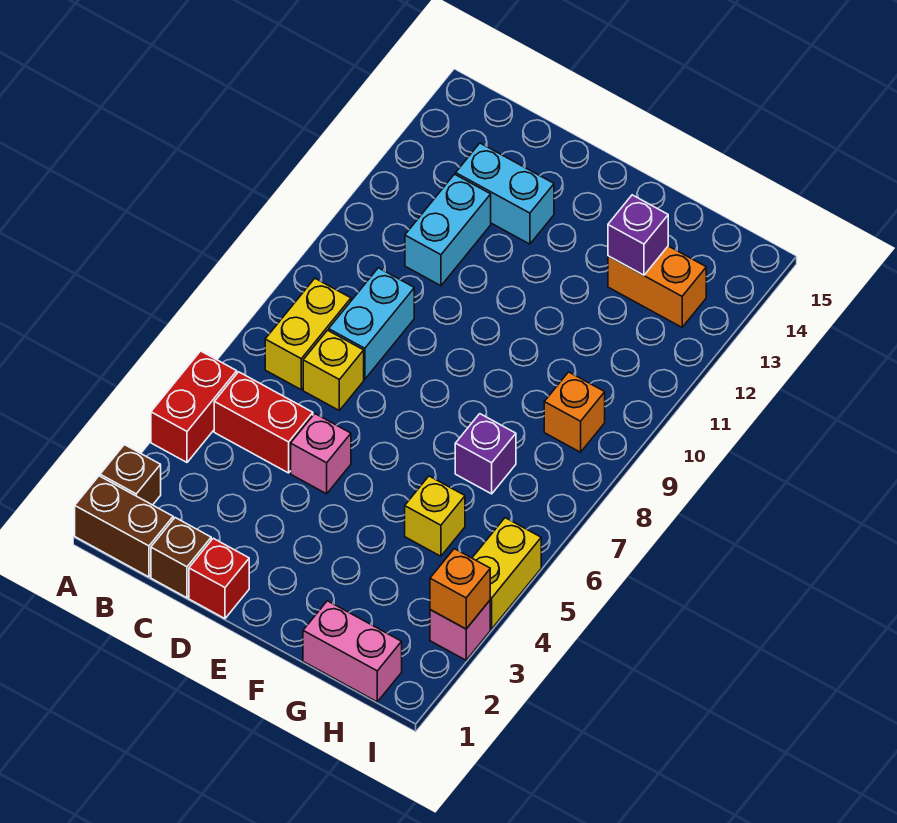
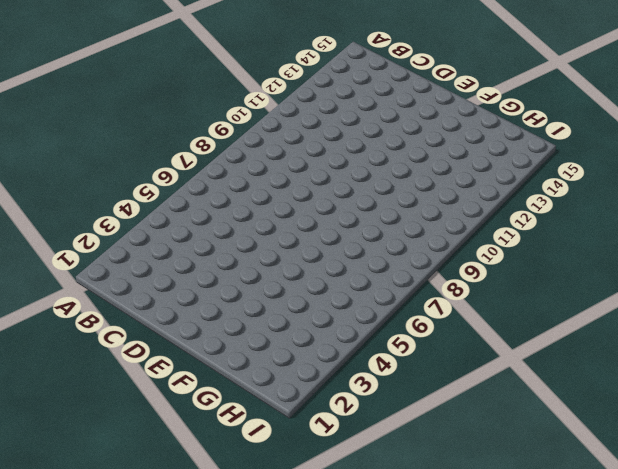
none -> brown 1x2 brick [75,476,173,577]
none -> brown 1x1 brick [100,445,161,505]
none -> red 1x2 brick [151,351,237,462]

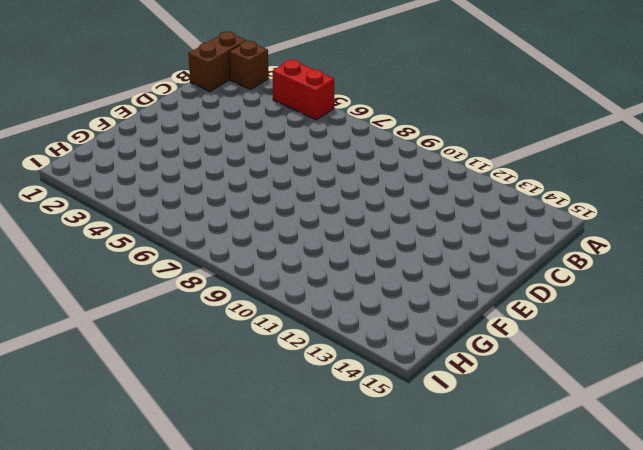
none -> red 1x2 brick [214,372,313,473]
none -> yellow 1x2 brick [265,278,351,390]
none -> brown 1x1 brick [151,518,211,598]

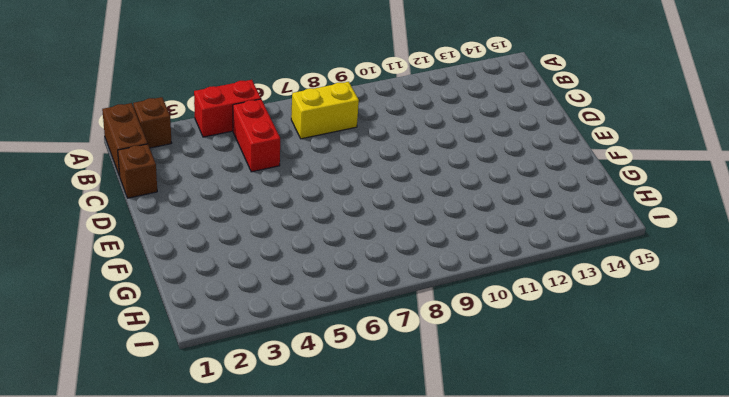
none -> yellow 1x1 brick [303,330,364,410]
none -> cyan 1x2 brick [329,268,414,379]
none -> cyan 1x2 brick [405,174,491,286]

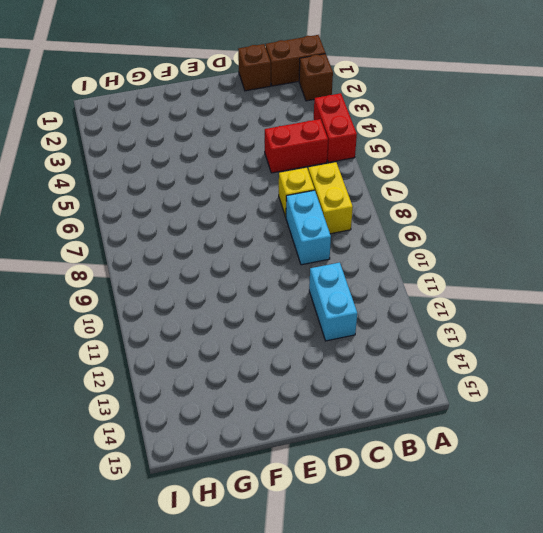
none -> cyan 1x2 brick [456,143,554,244]
none -> red 1x1 brick [189,538,249,619]
none -> pink 1x1 brick [291,414,351,494]

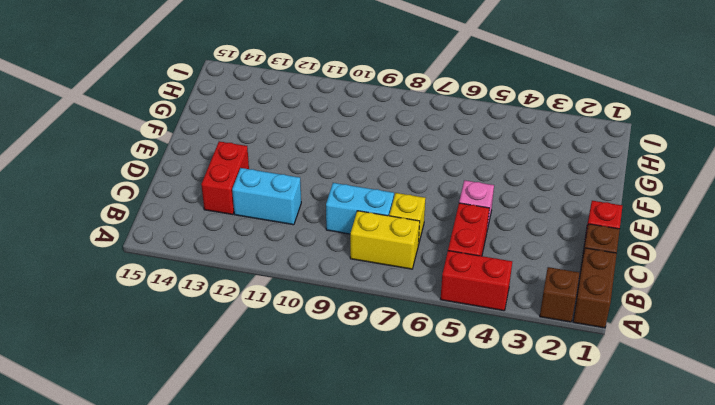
red 1x2 brick [201,141,249,215] -> cyan 1x2 brick [456,143,554,244]
none -> pink 1x2 brick [303,601,402,702]
none -> yellow 1x1 brick [405,476,465,556]
none -> purple 1x1 brick [455,414,516,494]

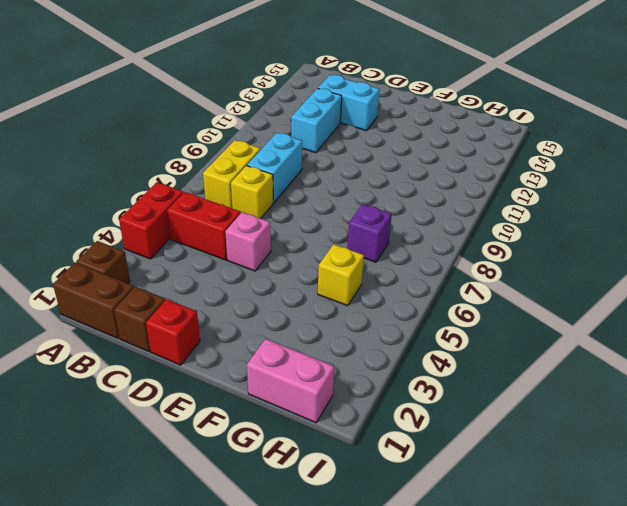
none -> orange 1x2 brick [608,246,706,327]
none -> orange 1x1 brick [544,372,605,452]
none -> pink 1x1 brick [430,601,490,660]

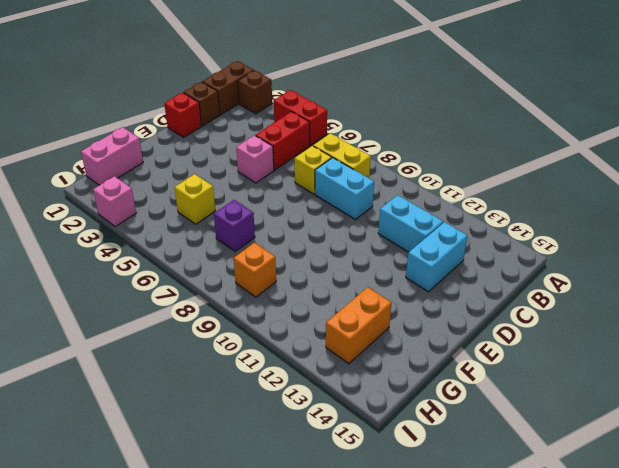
none -> yellow 1x2 brick [472,518,541,629]
none -> purple 1x1 brick [608,195,668,275]
none -> orange 1x1 brick [430,549,490,629]

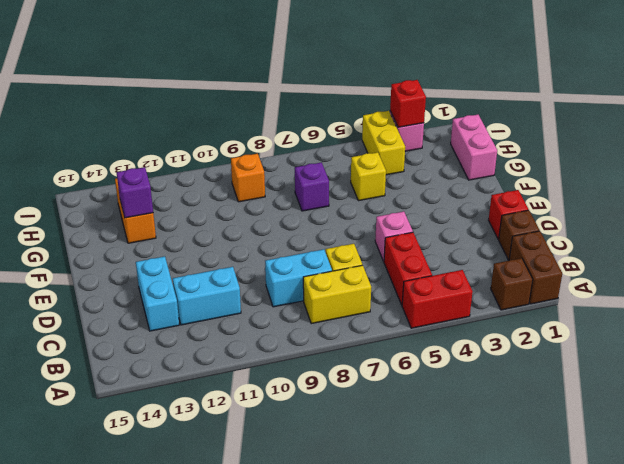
yellow 1x2 brick [362,111,405,175] -> yellow 1x2 brick turned to [472,518,541,629]
red 1x1 brick [390,80,426,127] -> orange 1x1 brick [430,549,490,629]

